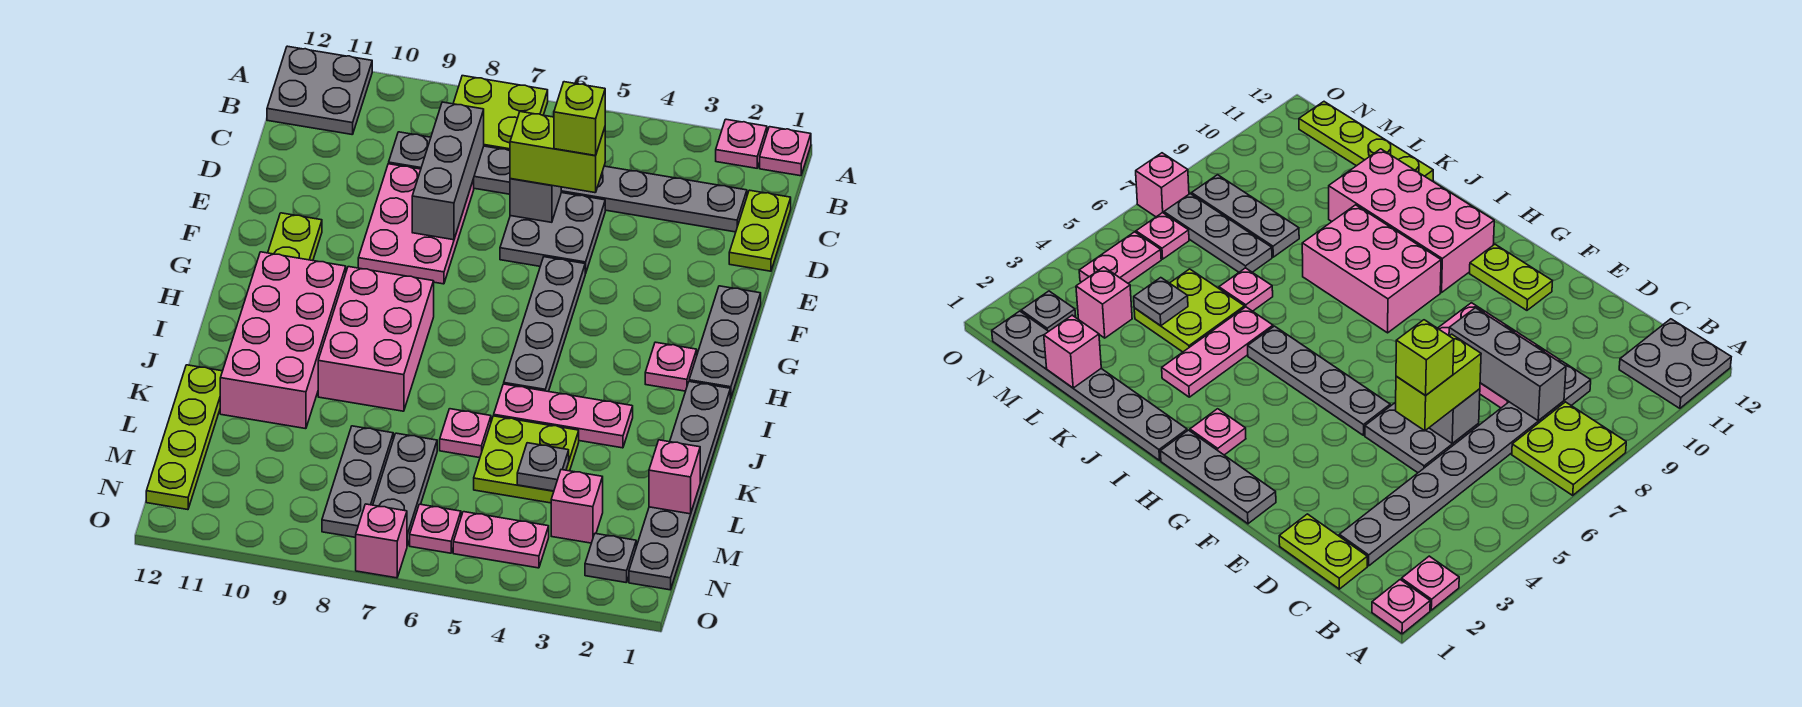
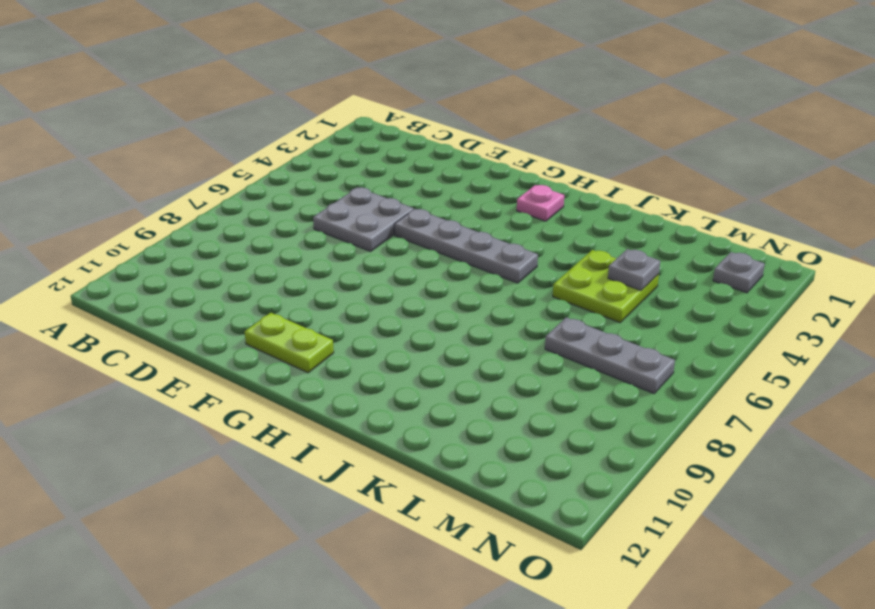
none -> pink 1x1 plate [760,127,811,176]
none -> pink 1x1 plate [716,119,767,168]
none -> lime 2x2 plate [453,76,548,150]
none -> grey 2x2 plate [267,46,372,135]

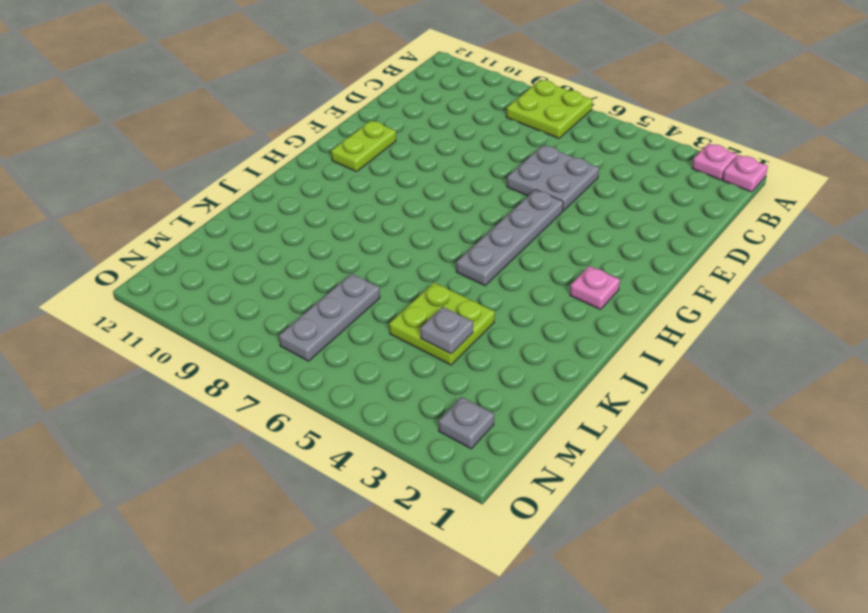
none -> grey 2x2 plate [267,46,372,135]
none -> lime 1x2 plate [729,190,791,271]
none -> grey 1x8 plate [389,132,747,232]
none -> pink 2x3 plate [358,164,474,284]

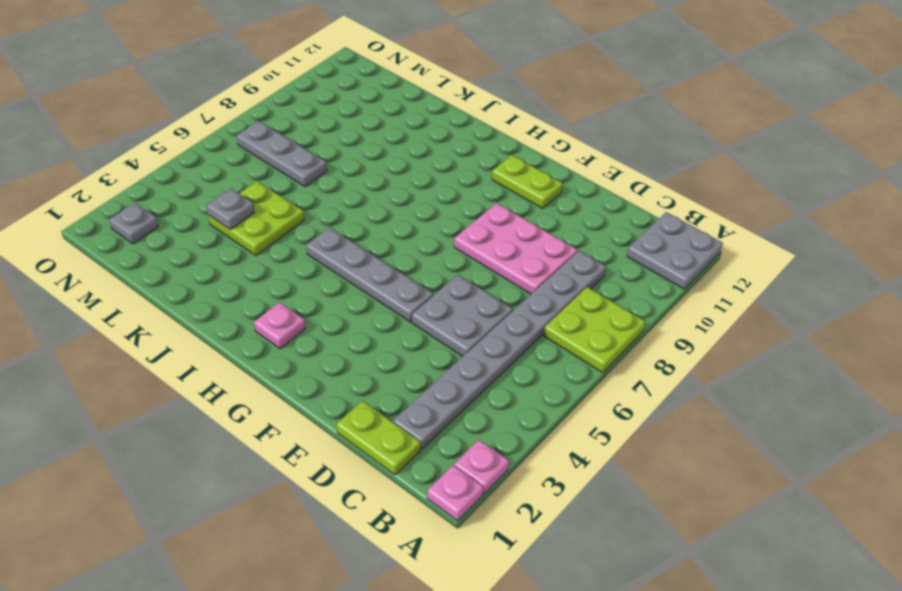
none -> grey 1x3 plate [689,286,761,399]
none -> pink 2x3 brick [318,267,434,411]
none -> pink 2x4 brick [220,252,346,429]
none -> grey 1x6 plate [629,382,730,590]

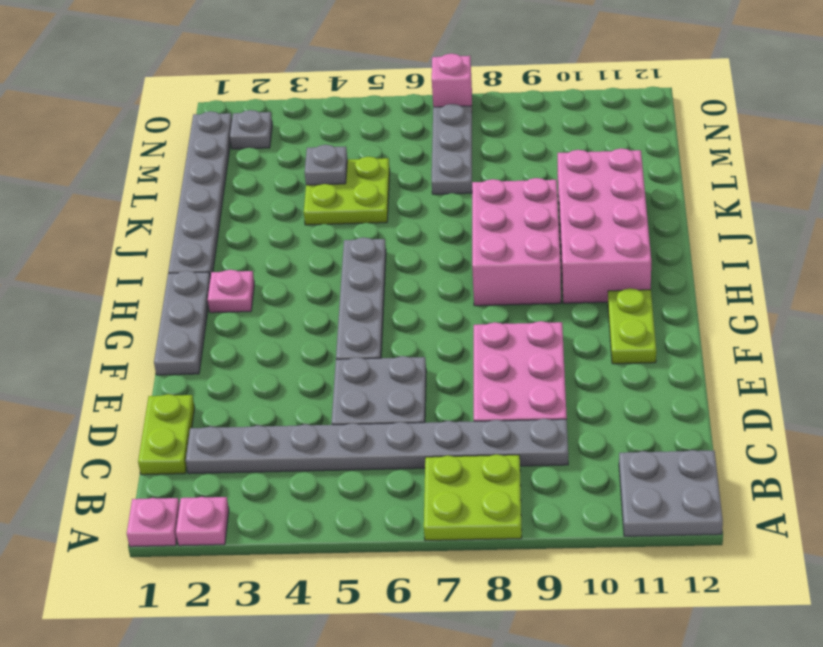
none -> pink 1x3 plate [494,384,633,448]
none -> pink 1x1 plate [440,409,491,458]
none -> lime 1x4 plate [146,365,222,510]
none -> grey 1x3 plate [322,426,393,537]

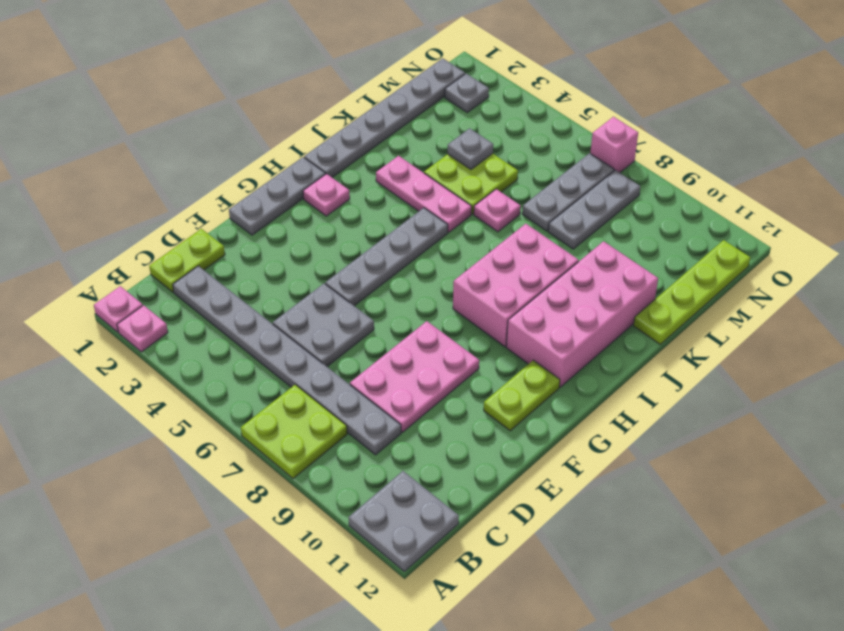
none -> pink 1x1 brick [551,470,603,543]
none -> pink 1x2 plate [453,512,549,568]
none -> pink 1x1 plate [410,504,461,553]
none -> grey 1x3 brick [412,102,484,240]

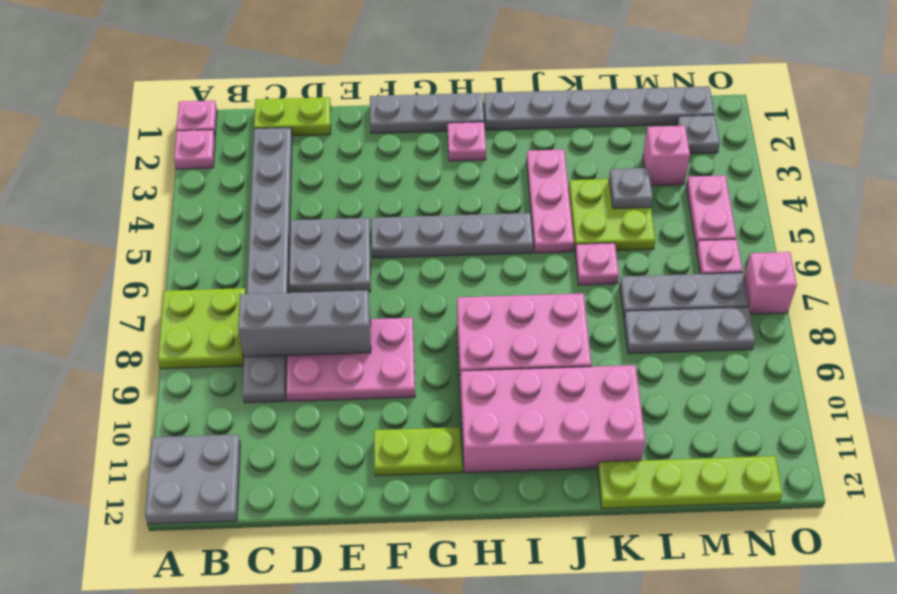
none -> grey 1x1 brick [510,179,561,222]
none -> pink 1x1 brick [649,440,700,514]
none -> lime 1x2 brick [510,112,605,193]
none -> lime 1x1 brick [554,82,605,156]

